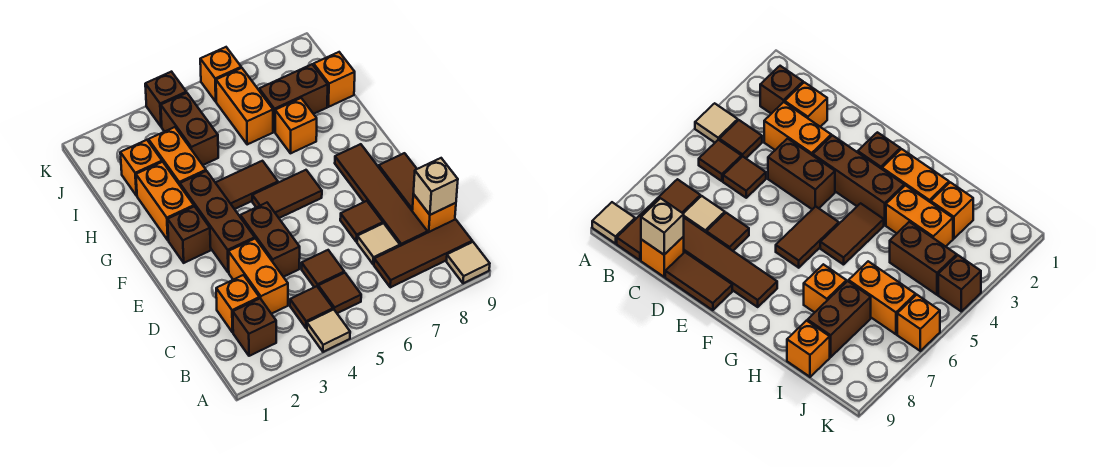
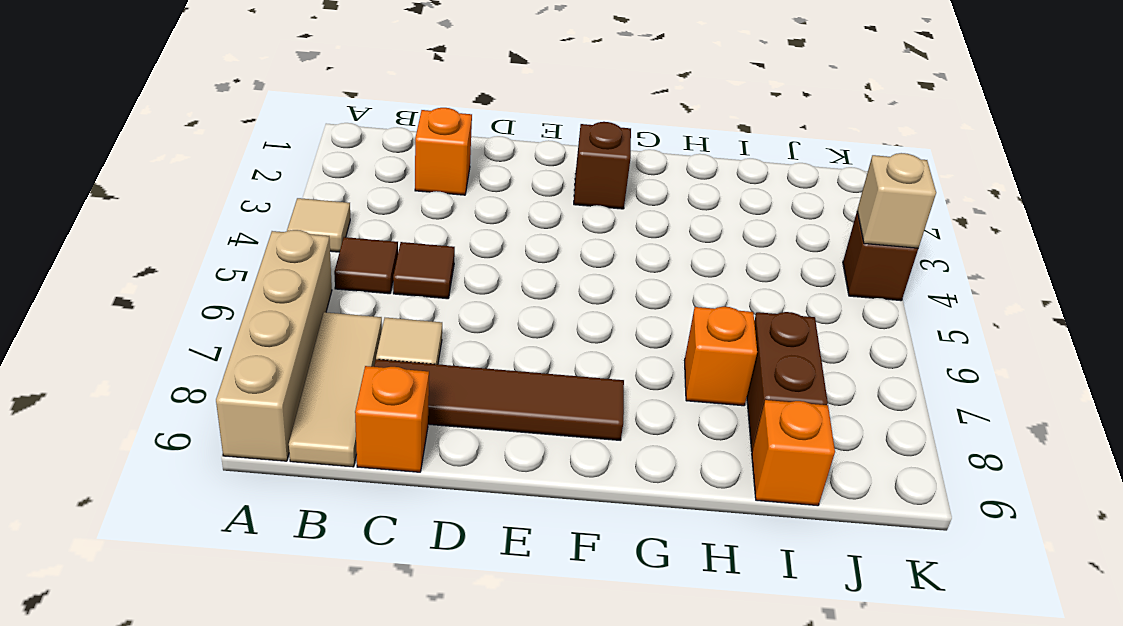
tan 1x4 brick [216,230,332,461] -> tan 1x1 tile [446,242,490,283]
tan 1x3 tile [289,312,382,467] -> brown 1x3 tile [374,219,472,287]
tan 1x1 brick [857,153,936,248] -> tan 1x1 brick moved to [413,158,458,215]
none -> brown 1x1 brick [233,298,276,356]
none -> brown 1x1 tile [290,286,333,328]
none -> orange 1x2 brick [228,238,288,314]
none -> brown 1x2 brick [240,203,300,277]

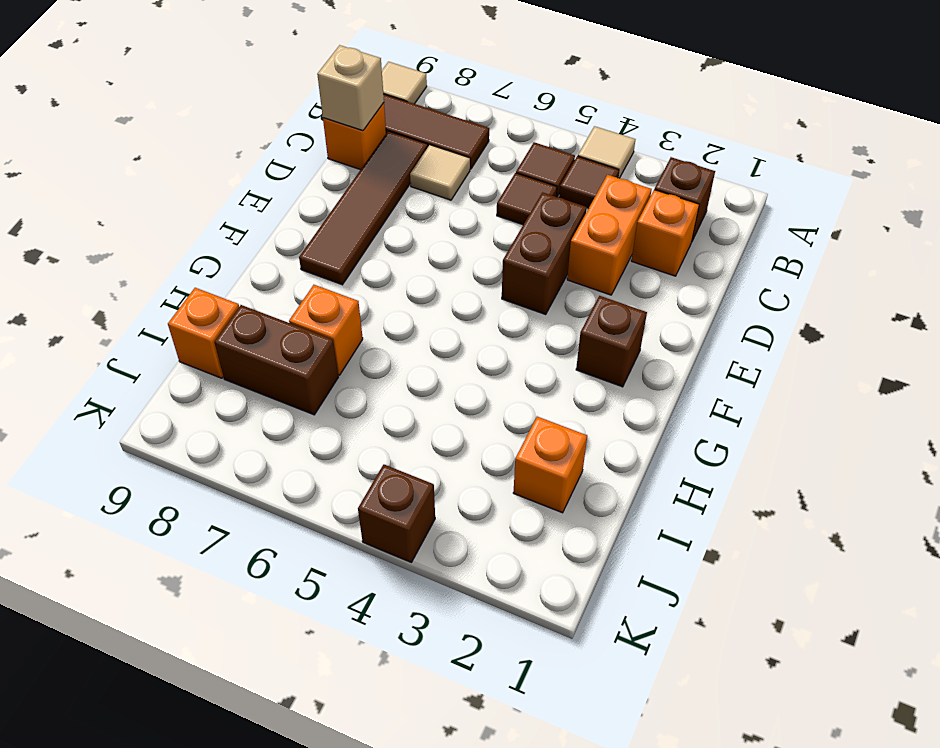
none -> brown 1x1 tile [340,201,383,242]
none -> brown 1x2 tile [379,153,417,210]
none -> brown 1x3 brick [180,171,255,272]
none -> brown 1x2 tile [252,170,322,218]

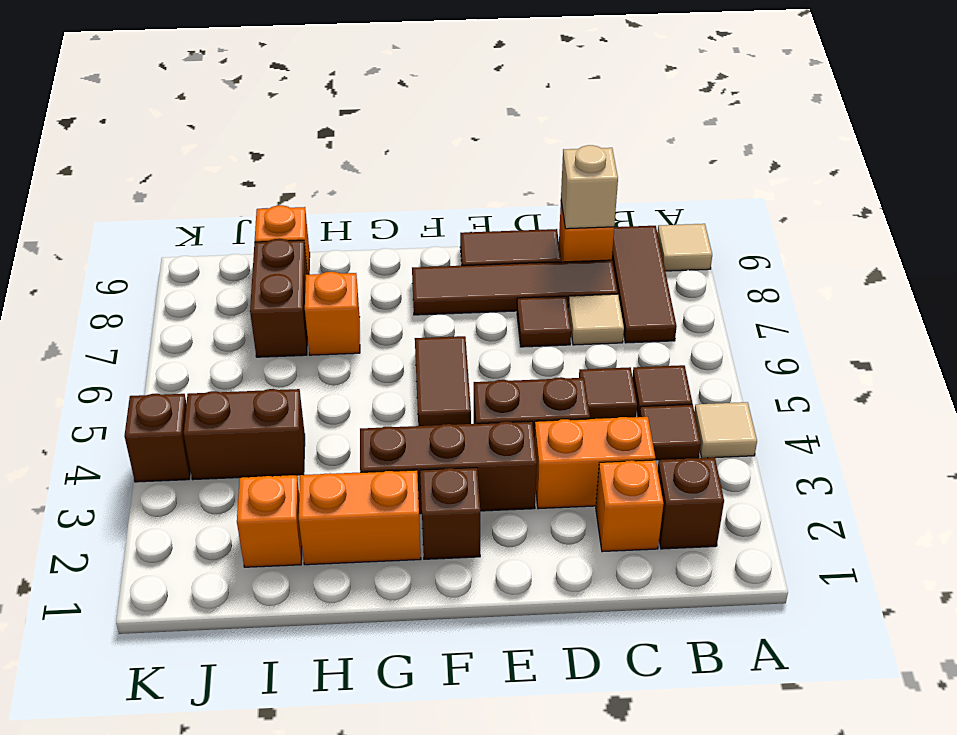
none -> brown 1x2 tile [215,161,278,209]
none -> orange 1x2 brick [148,127,206,185]
none -> orange 1x2 brick [216,68,273,144]
none -> orange 1x1 brick [200,47,241,102]

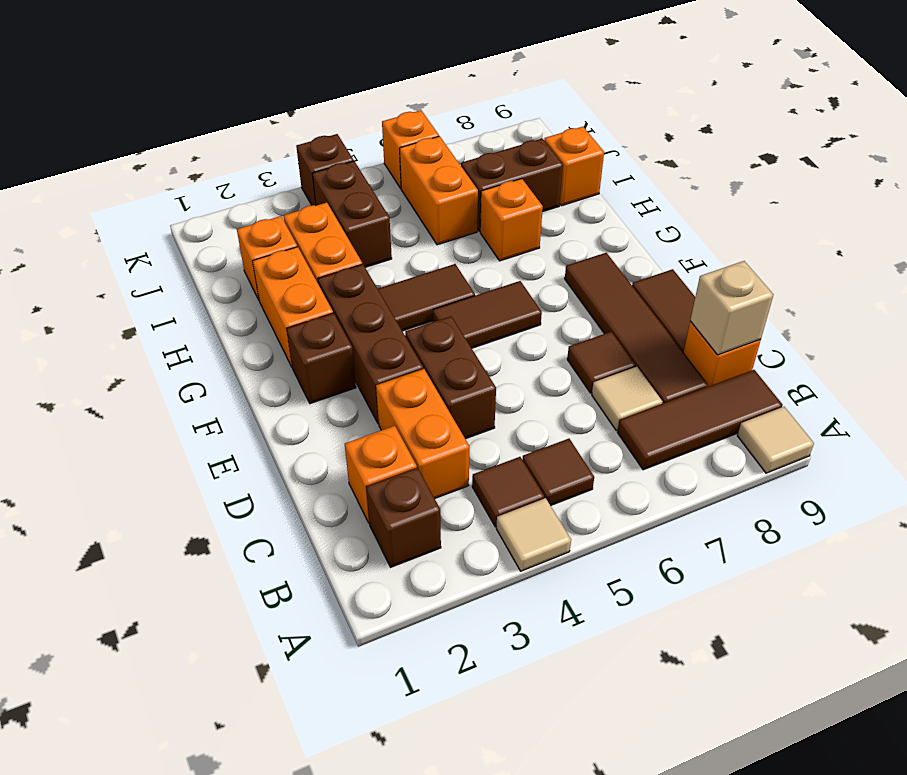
none -> brown 1x1 tile [302,250,344,287]

